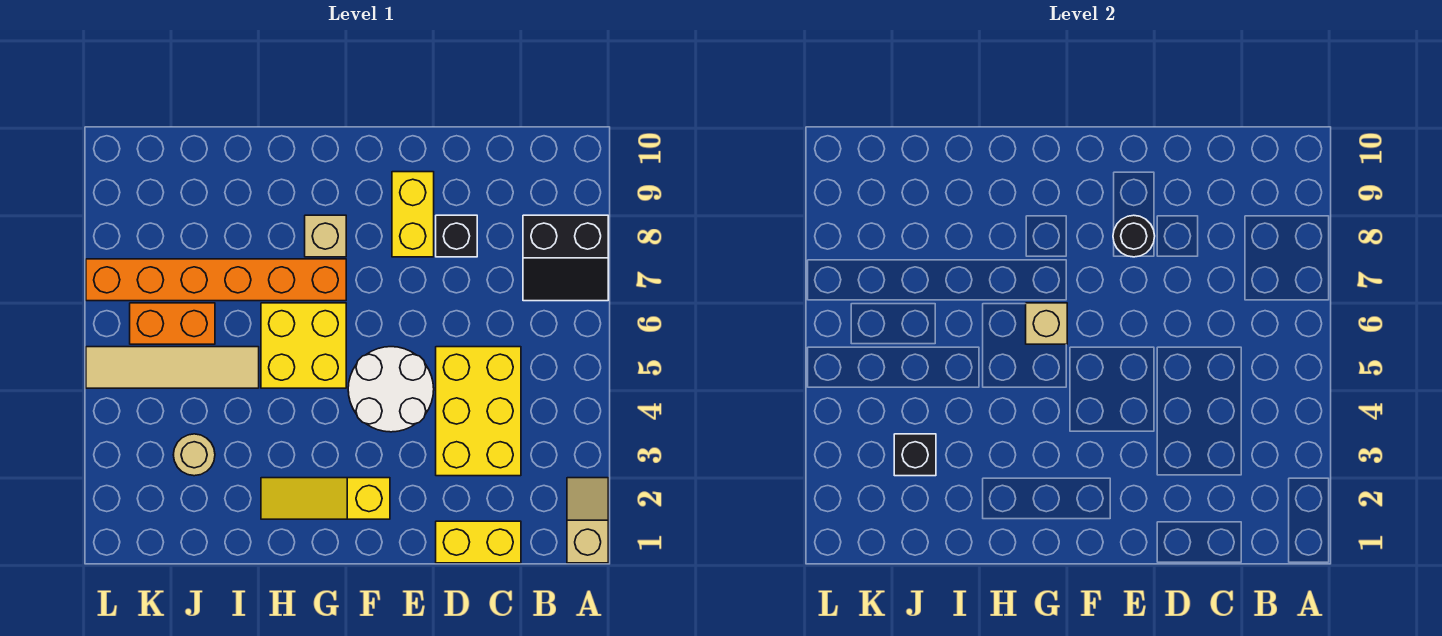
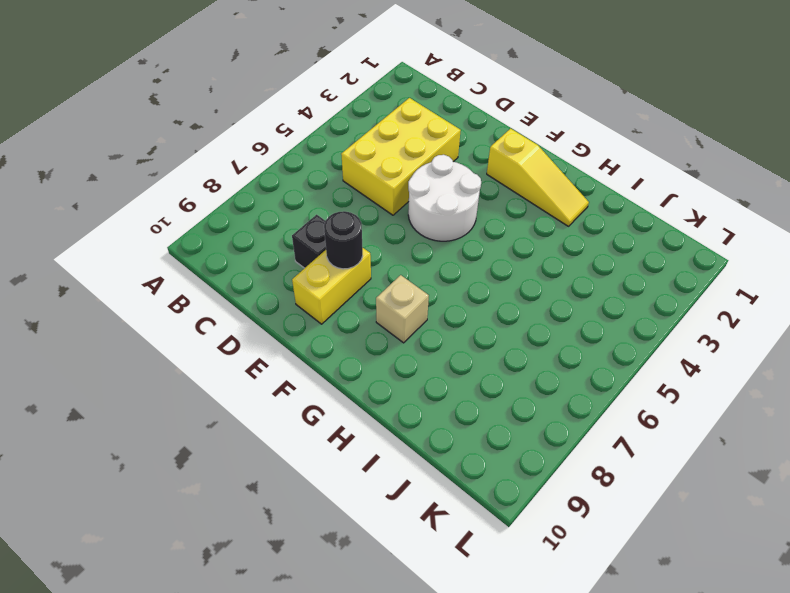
none -> tan 1x2 slope [567,478,608,563]
none -> black 2x2 slope [523,215,608,301]
none -> yellow 1x2 brick [436,521,521,563]

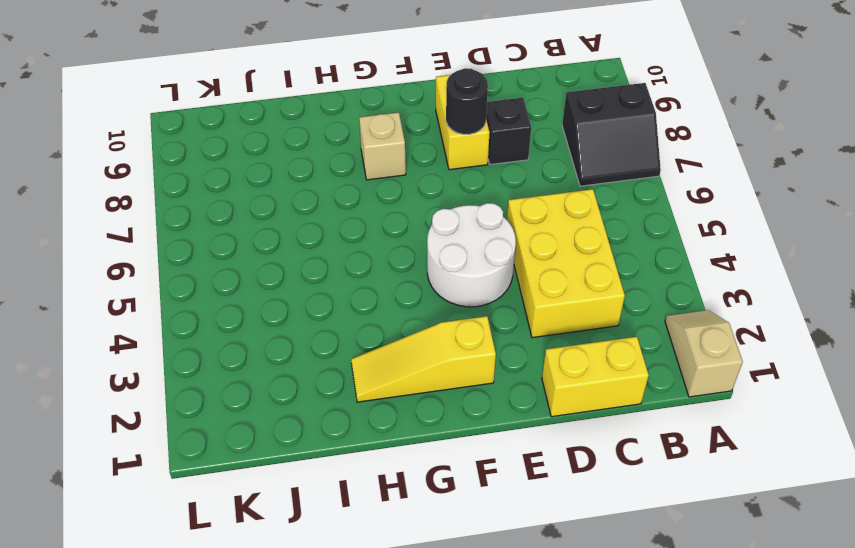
none -> yellow 2x2 brick [261,303,346,388]
none -> orange 1x6 brick [86,259,346,301]
none -> tan 1x4 tile [86,347,259,388]

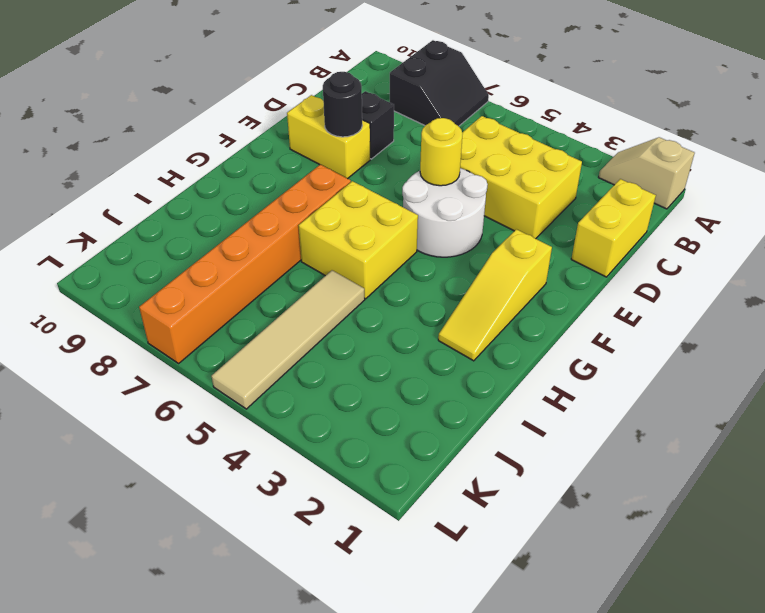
yellow 1x1 round brick [420,118,463,186] -> none
none -> tan 1x1 brick [305,215,346,257]
none -> tan 1x1 round brick [173,434,215,476]
none -> orange 1x2 brick [130,303,215,344]

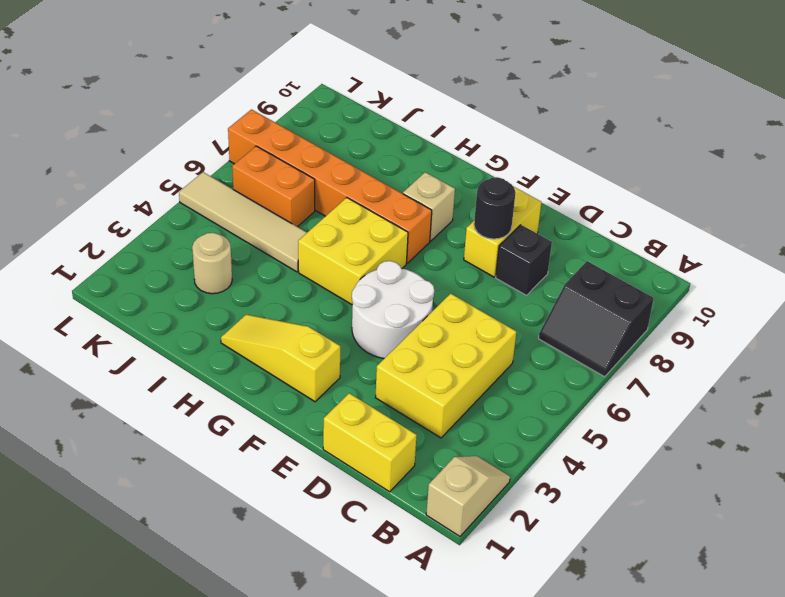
none -> tan 1x1 brick [1026,303,1067,344]
none -> black 1x1 brick [894,434,936,476]

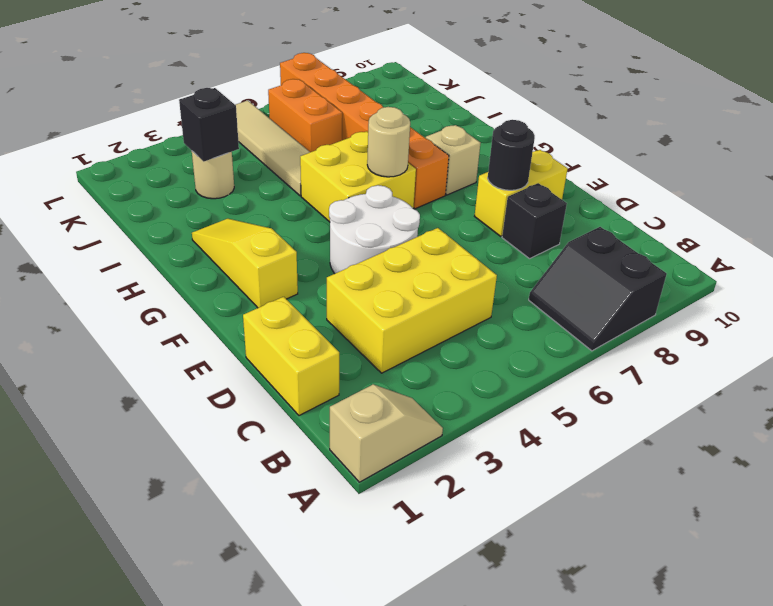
tan 1x1 round brick [367,107,410,177] -> tan 1x1 brick [1026,303,1067,344]

